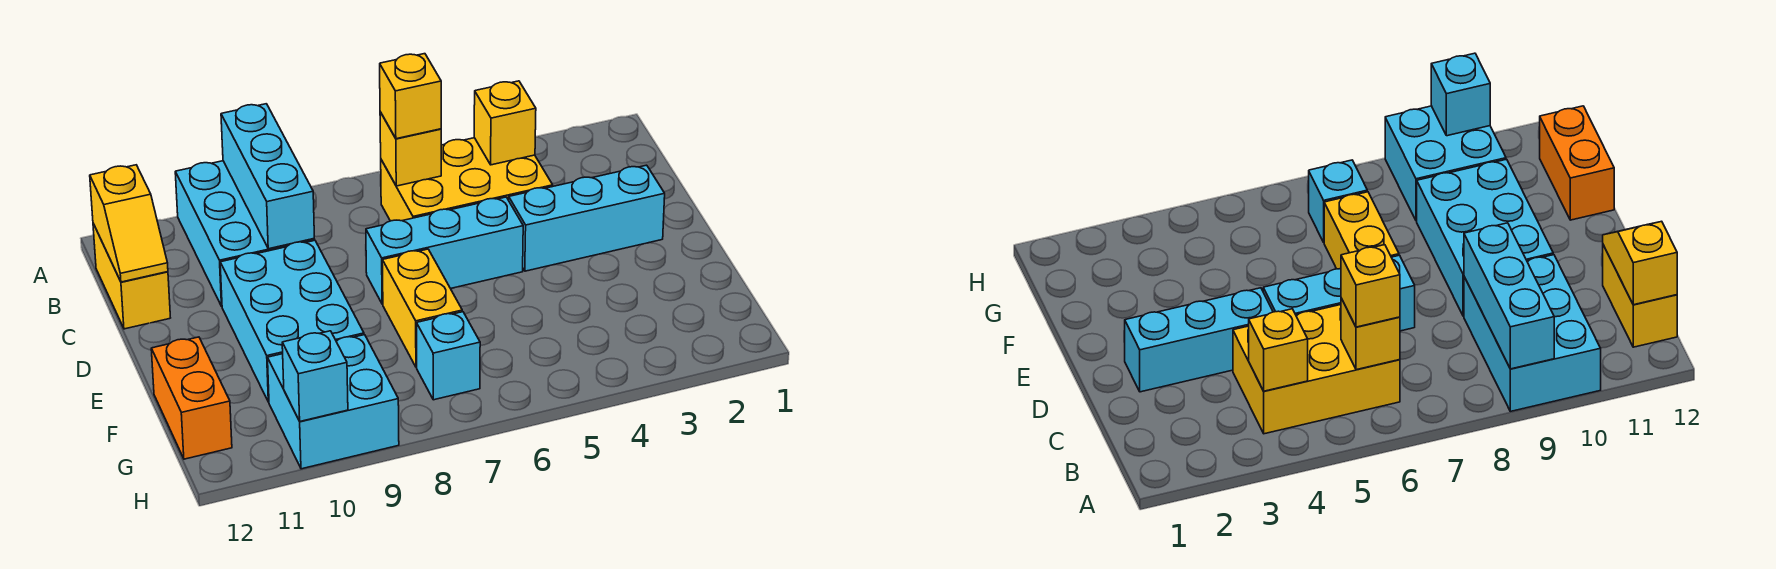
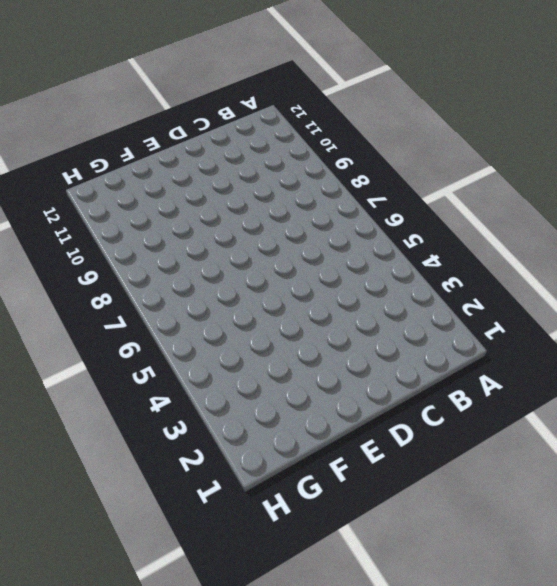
none -> cyan 2x3 brick [175,161,315,306]
none -> yellow 2x3 brick [381,138,553,221]
none -> yellow 1x2 brick [93,224,170,329]

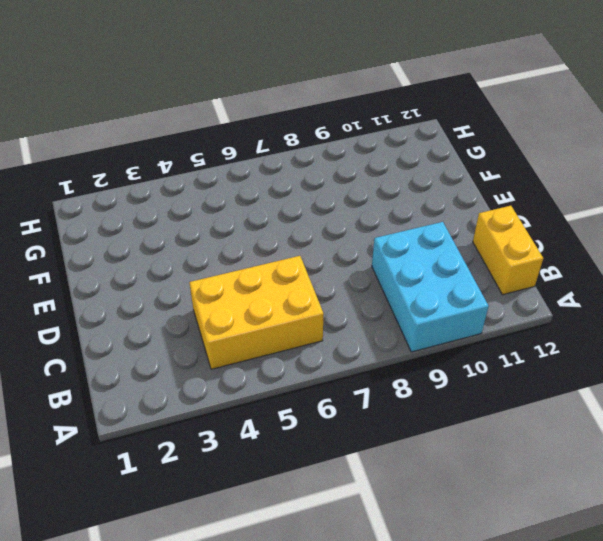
none -> cyan 1x3 brick [509,165,665,271]
none -> cyan 1x3 brick [366,197,523,304]
none -> cyan 2x3 brick [220,240,364,402]

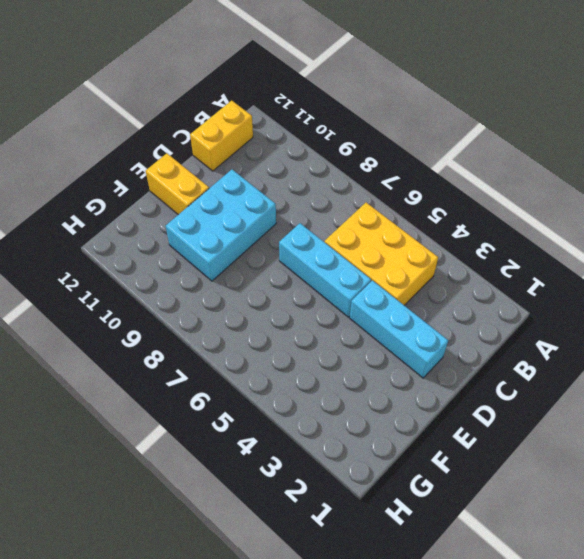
yellow 1x2 brick [146,153,209,215] -> yellow 1x2 brick turned to [382,249,462,367]
none -> cyan 2x3 brick [175,161,315,306]
none -> orange 1x2 brick [151,337,232,459]
none -> cyan 1x1 brick [417,312,480,400]

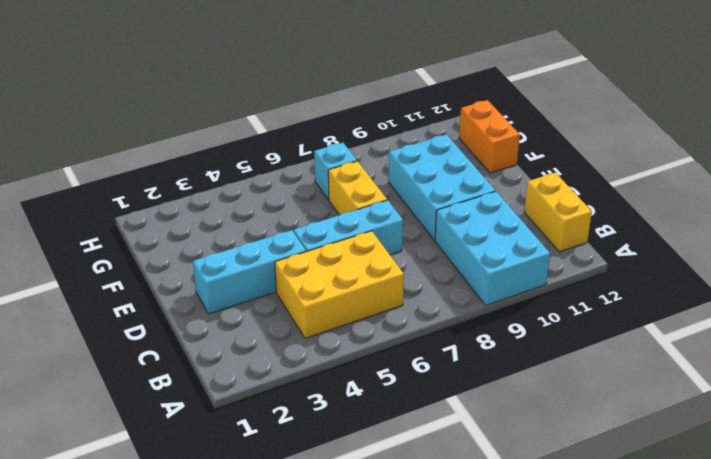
none -> cyan 2x2 brick [268,335,399,469]
none -> cyan 1x3 brick [221,104,314,249]
none -> yellow 1x1 brick [474,81,536,165]

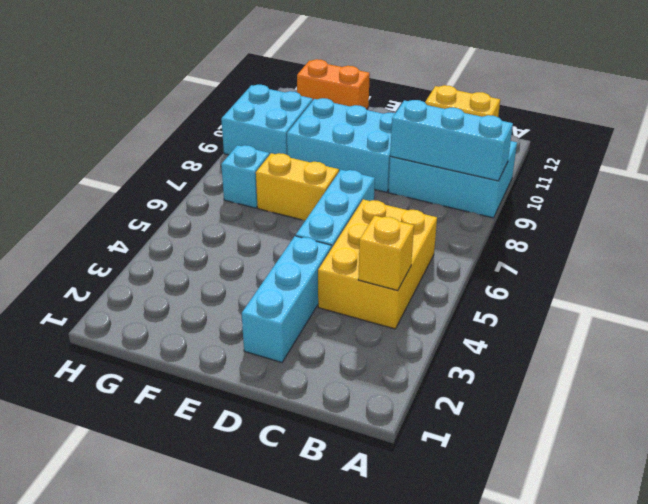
none -> yellow 1x1 brick [380,112,441,186]
none -> yellow 1x2 slope [90,165,168,282]
none -> cyan 1x1 brick [282,331,348,421]

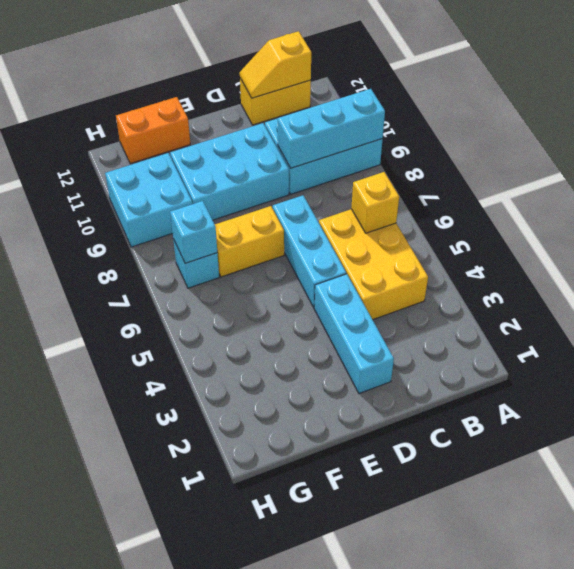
cyan 1x1 brick [170,201,217,263] -> cyan 1x1 brick moved to [282,331,348,421]
none -> yellow 1x1 brick [474,81,536,165]
none -> yellow 1x1 brick [380,54,441,139]

